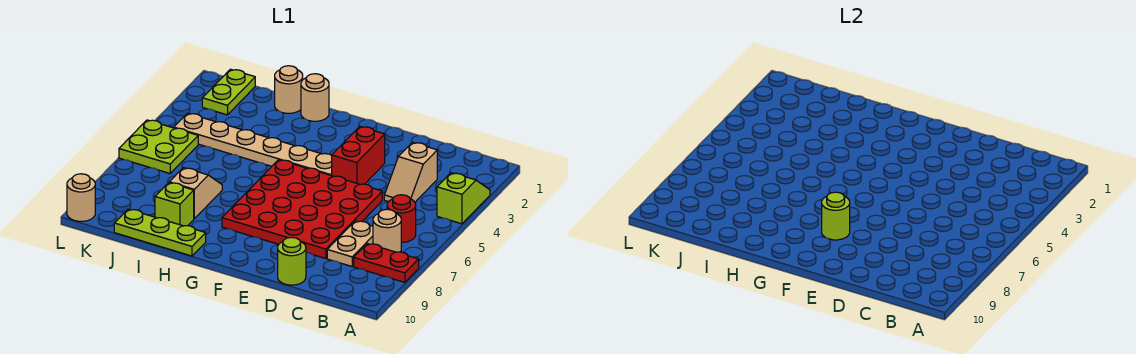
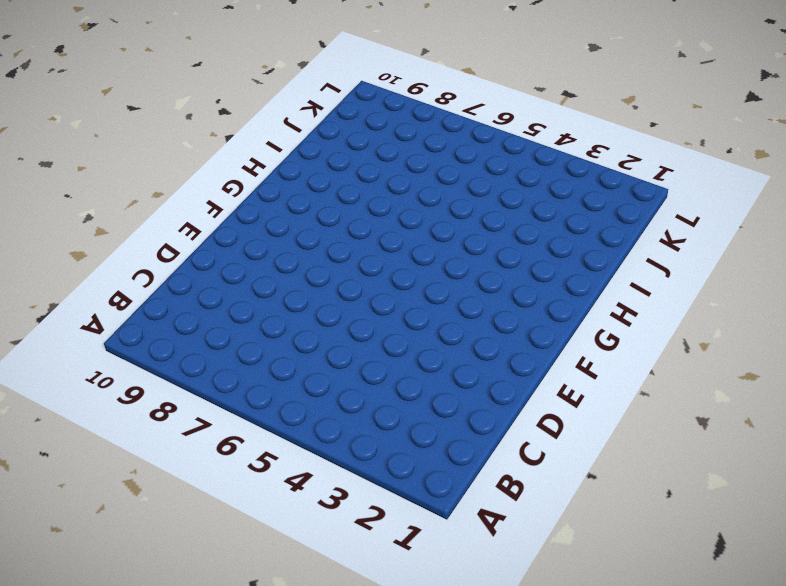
none -> lime 1x2 slope [437,173,490,224]
none -> red 1x2 plate [354,244,419,282]
none -> red 1x1 round brick [387,195,416,242]

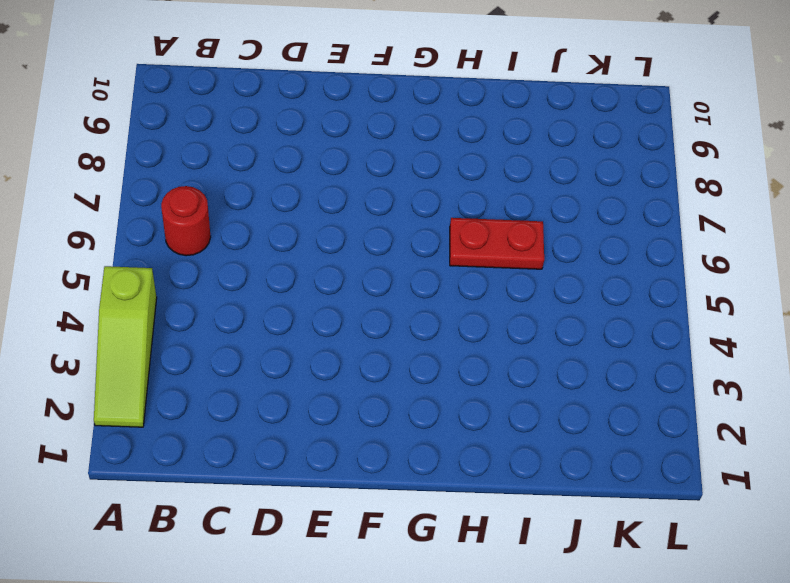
lime 1x3 slope [94,266,157,427] -> lime 1x2 slope [437,173,490,224]
red 1x2 plate [450,218,544,269] -> red 1x2 plate moved to [354,244,419,282]
none -> tan 1x1 round brick [373,209,401,252]
none -> tan 1x2 slope [384,142,437,202]
none -> tan 1x2 plate [327,221,373,266]

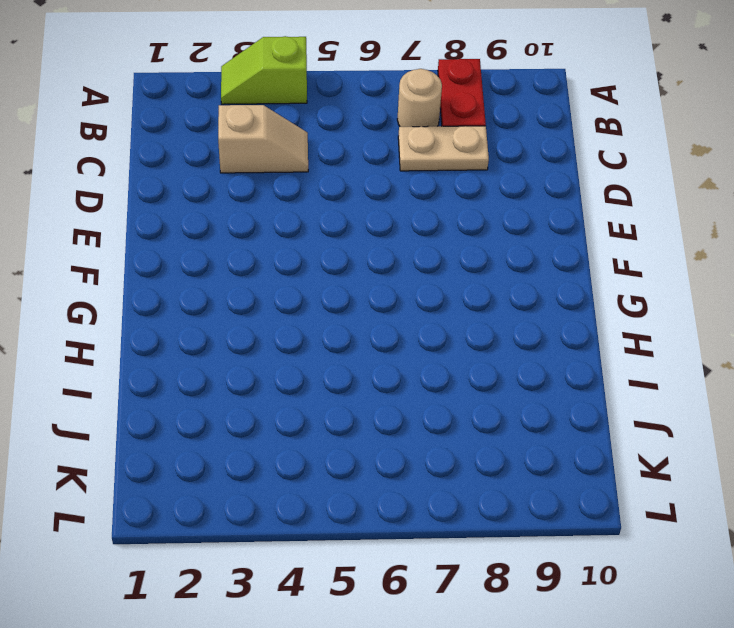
none -> red 1x1 round brick [387,195,416,242]
none -> red 4x4 plate [222,160,382,259]
none -> lime 1x1 round brick [278,237,306,285]

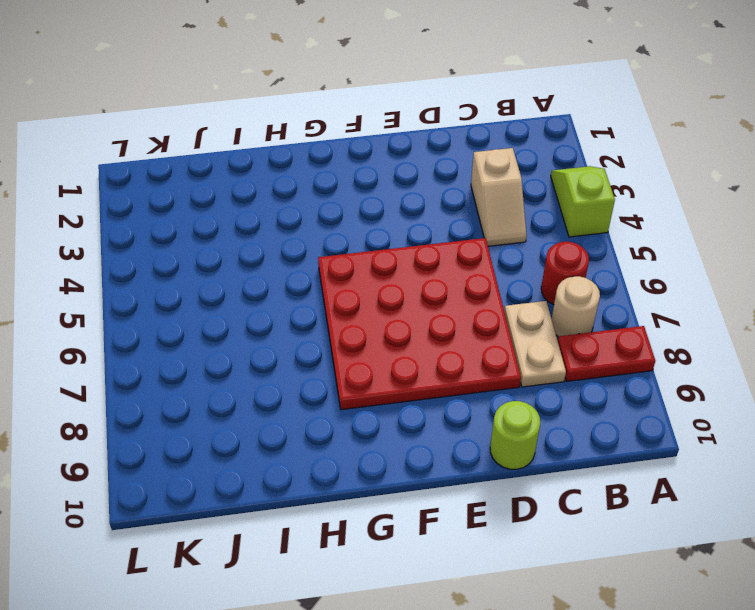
none -> red 1x2 brick [332,127,385,184]
none -> tan 1x6 plate [174,113,332,176]
none -> tan 1x1 round brick [301,74,329,121]

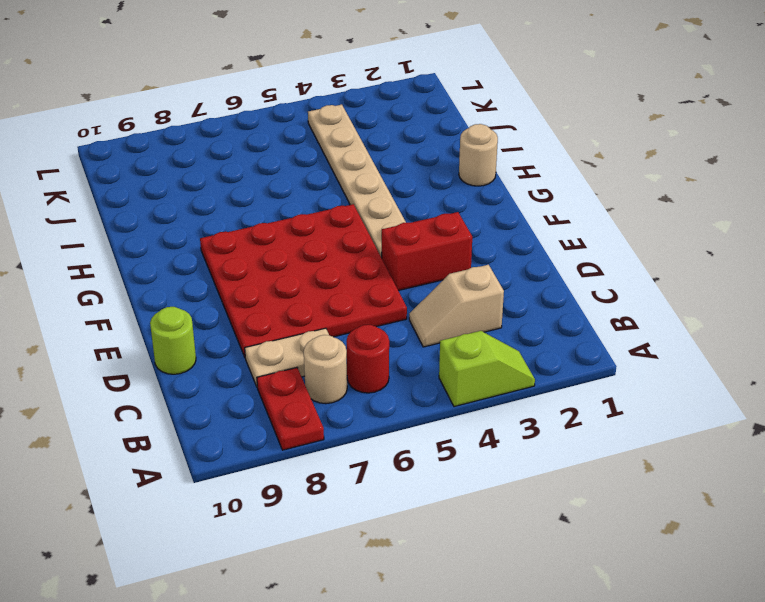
none -> lime 1x3 plate [114,209,206,256]
none -> tan 1x1 round brick [275,66,303,113]
none -> tan 1x2 slope [169,168,222,219]

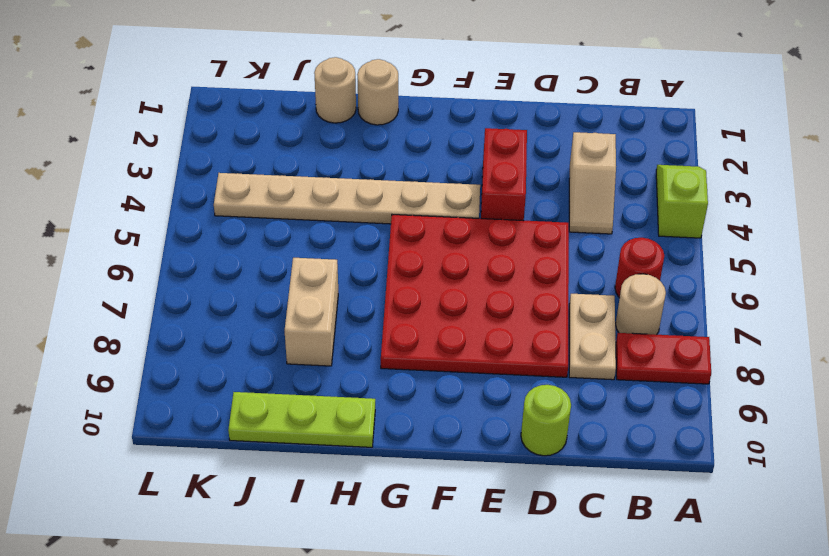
tan 1x2 brick [285,258,338,366] -> tan 1x2 slope [169,168,222,219]
none -> lime 1x1 brick [155,183,194,226]
none -> lime 1x2 plate [202,69,255,115]
none -> lime 2x2 plate [119,120,198,173]

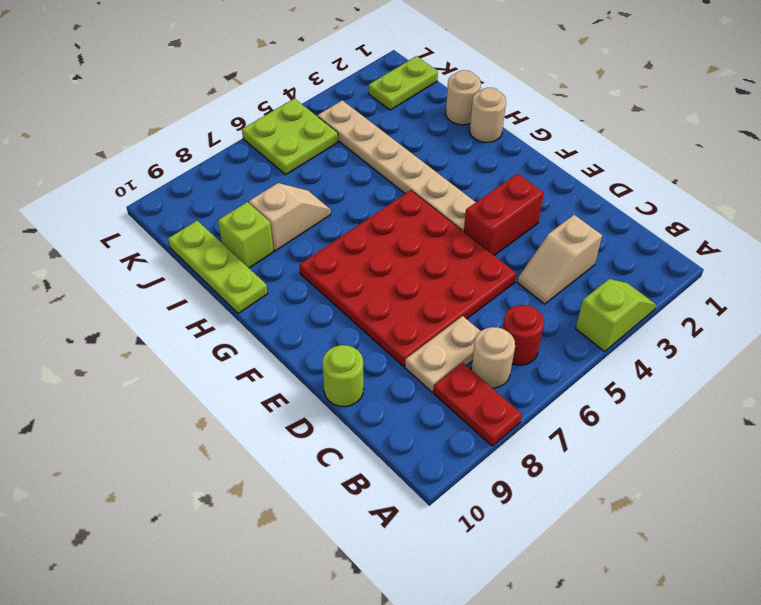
none -> tan 1x1 round brick [67,174,95,221]
none -> lime 1x1 round brick [822,192,850,240]

